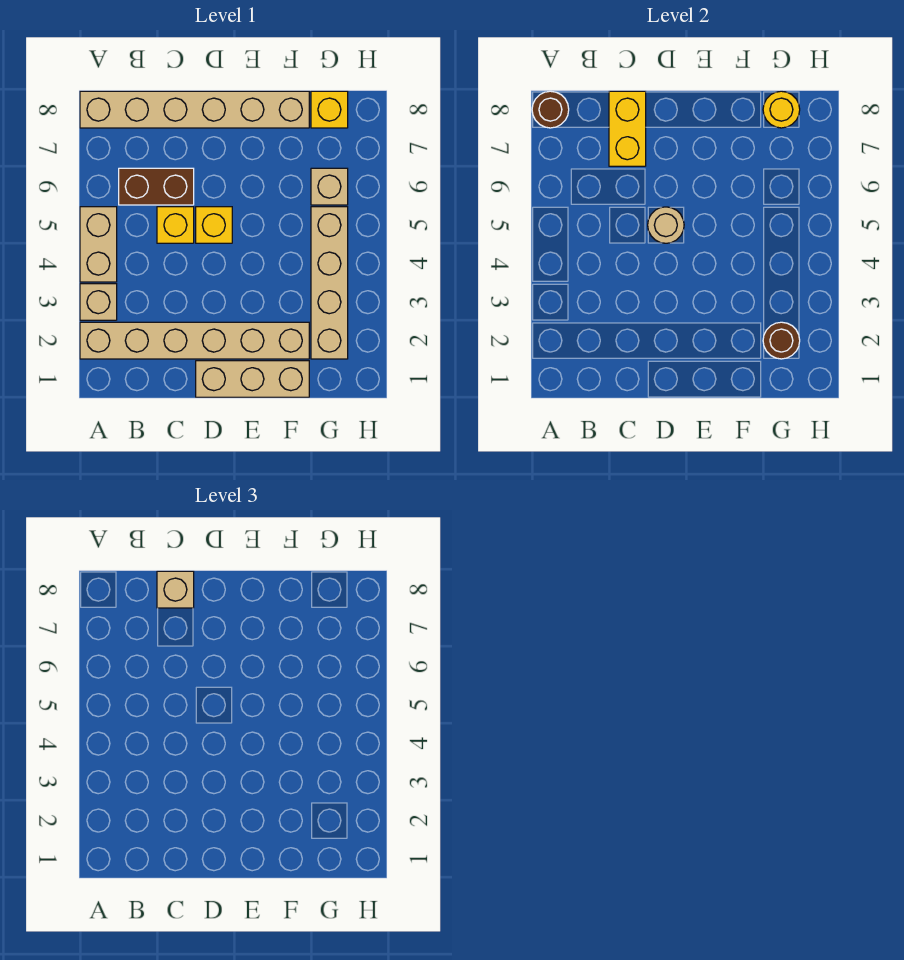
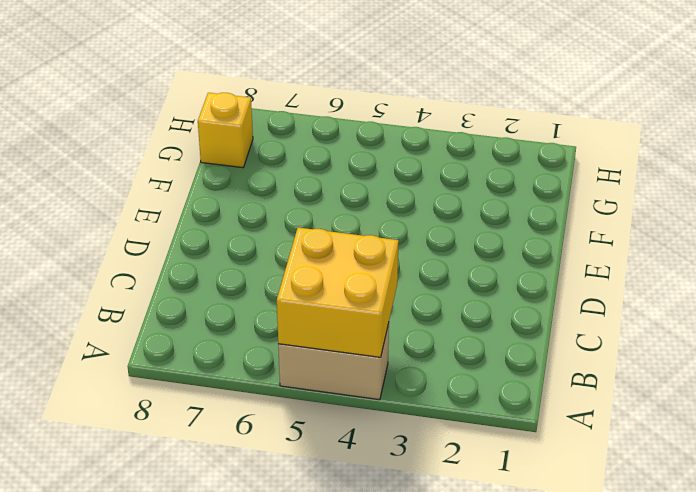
yellow 2x2 brick [277,227,399,357] -> none
none -> tan 1x6 brick [80,322,309,359]
none -> tan 1x1 brick [80,284,117,320]
none -> tan 1x6 brick [80,91,309,128]

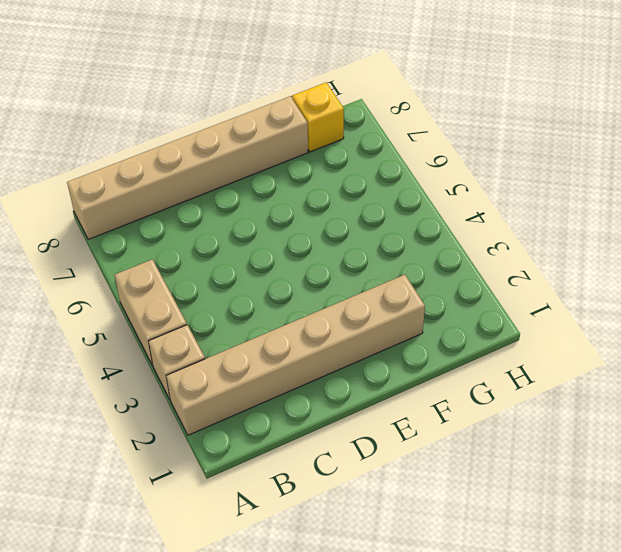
none -> brown 1x2 brick [119,168,194,205]
none -> yellow 1x1 brick [157,207,194,243]
none -> tan 1x3 brick [196,361,309,397]

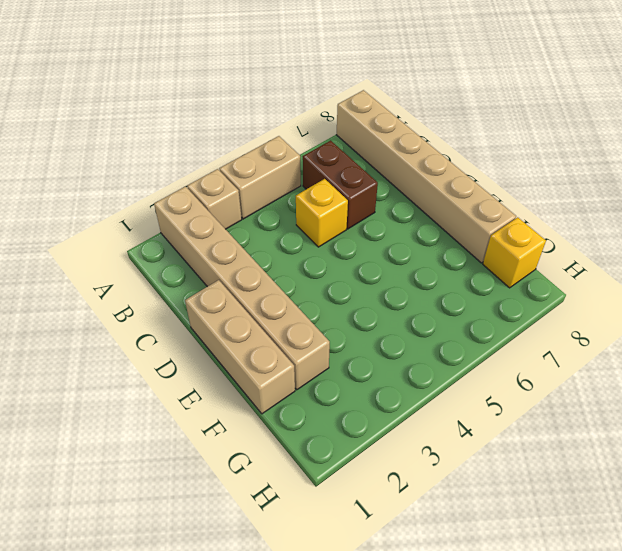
none -> yellow 1x1 brick [196,207,232,243]
none -> tan 1x4 brick [311,207,348,359]
none -> tan 1x1 brick [311,168,348,205]

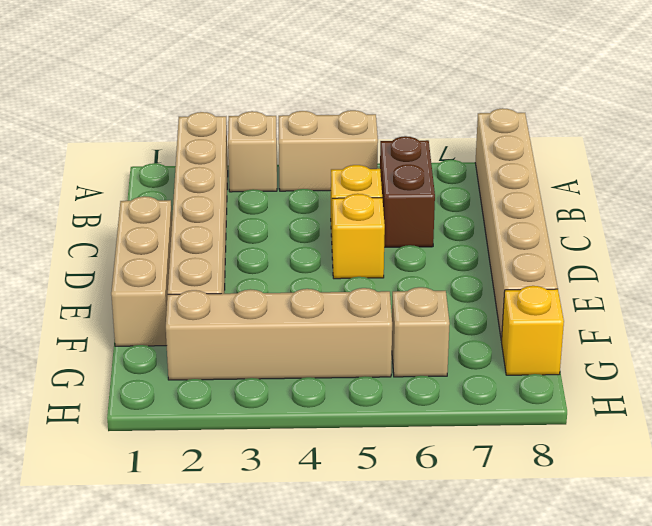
none -> brown 1x1 round brick [532,91,569,128]
none -> yellow 1x2 brick [609,91,646,166]
none -> tan 1x1 round brick [648,207,684,243]

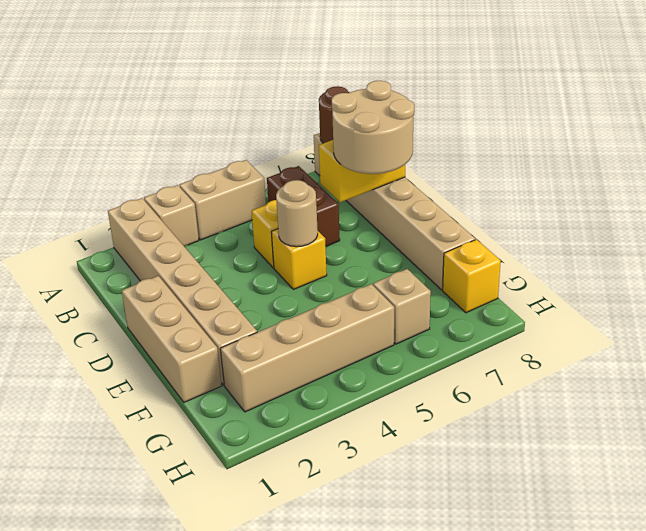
tan 2x2 round brick [332,81,414,174] -> tan 1x1 brick [157,571,194,608]
none -> brown 1x1 round brick [763,322,800,359]
none -> yellow 1x1 round brick [763,91,800,128]

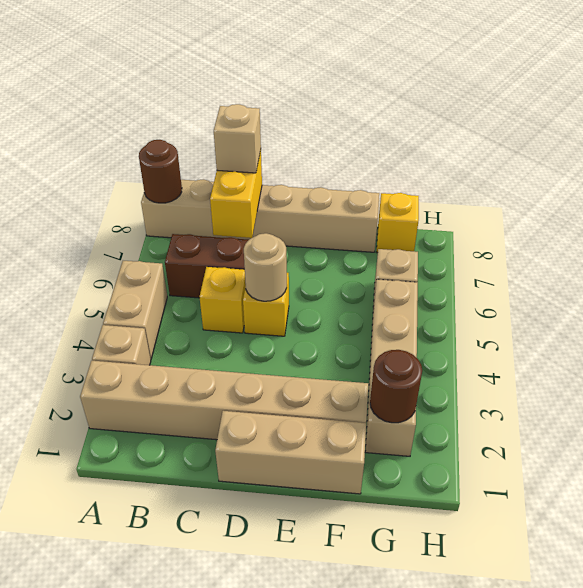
none -> yellow 1x1 round brick [763,91,800,128]

